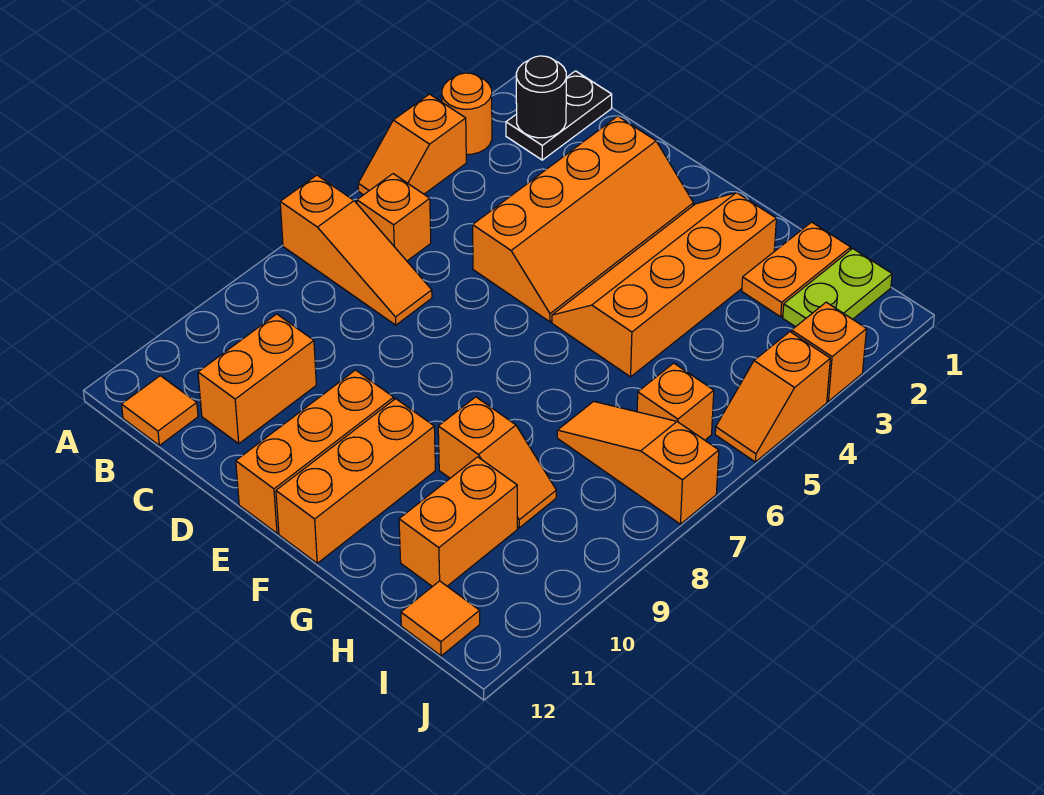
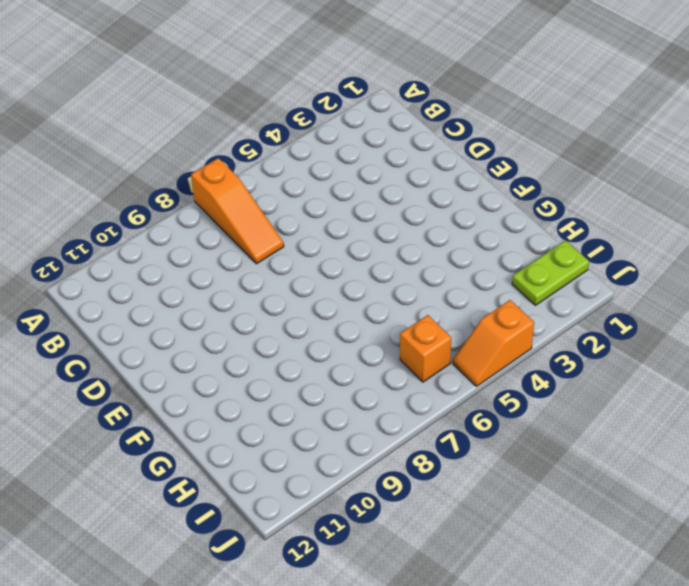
none -> orange 1x1 round brick [442,73,492,154]
none -> orange 1x2 slope [358,94,466,195]
none -> black 1x2 plate [506,71,612,160]

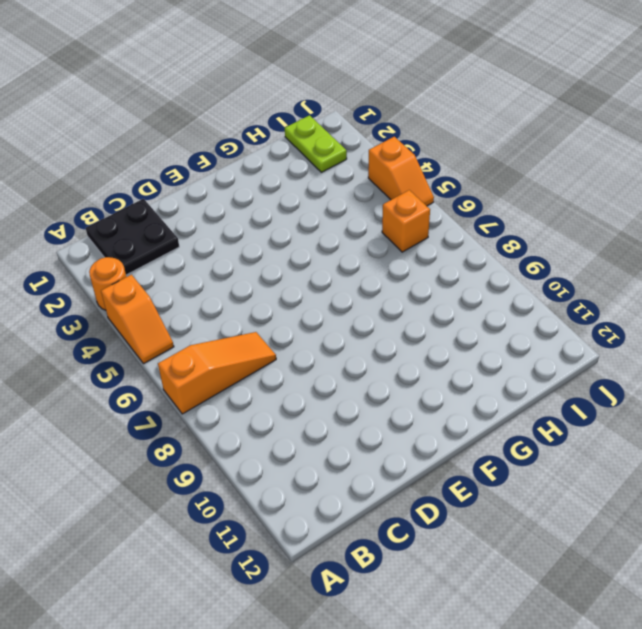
black 2x2 plate [86,199,179,275] -> black 1x2 plate [506,71,612,160]
none -> orange 1x1 brick [357,174,431,261]
none -> orange 1x1 tile [122,376,198,445]
none -> orange 1x2 brick [198,314,316,444]

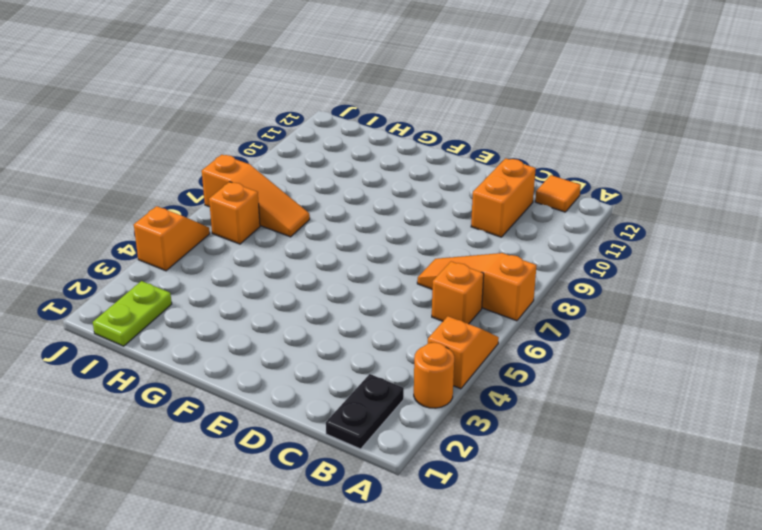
none -> orange 2x4 slope [473,116,694,322]
none -> orange 1x3 brick [236,370,394,533]
none -> orange 2x4 slope [552,193,776,377]

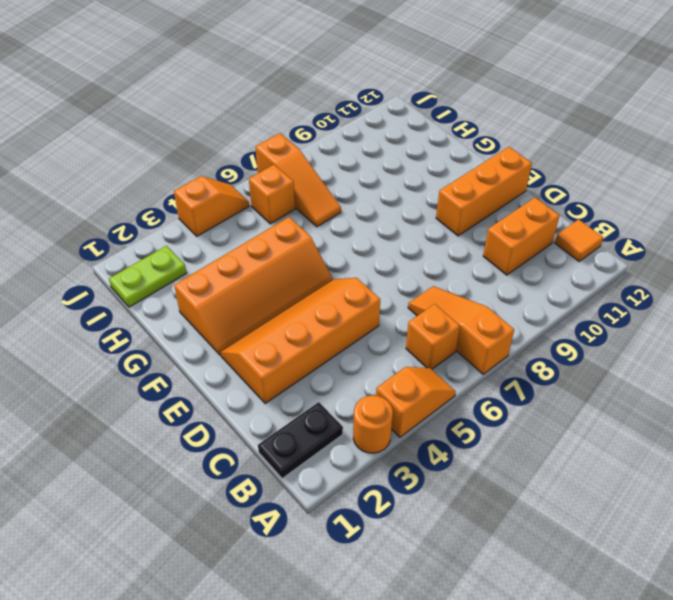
none -> orange 1x3 brick [276,399,435,563]
none -> orange 1x2 slope [438,397,556,528]
none -> orange 1x2 plate [742,222,851,317]

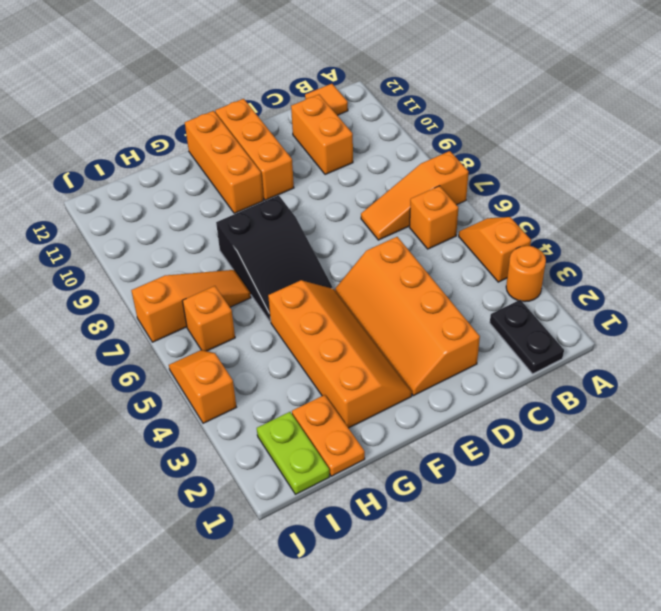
black 2x3 slope [216,195,333,322] -> none
none -> orange 1x2 slope [438,397,556,528]
none -> orange 1x2 brick [399,457,517,587]
none -> orange 1x1 tile [401,581,480,656]

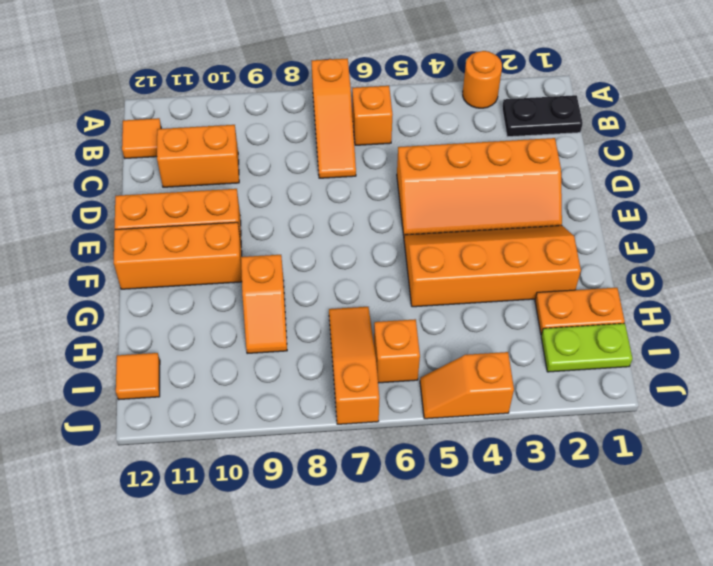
none -> orange 1x2 slope [358,94,466,195]
none -> orange 1x2 brick [399,457,517,587]
none -> orange 1x1 brick [791,302,867,401]

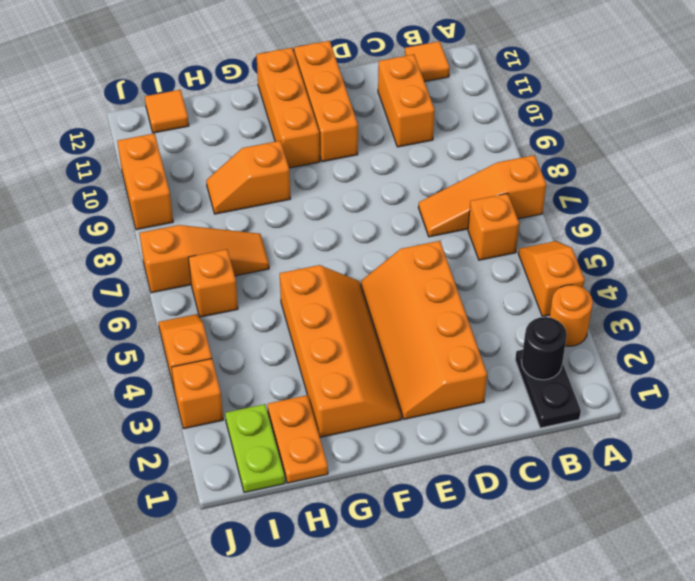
orange 1x2 brick [117,134,173,230] -> orange 1x2 brick moved to [399,457,517,587]

